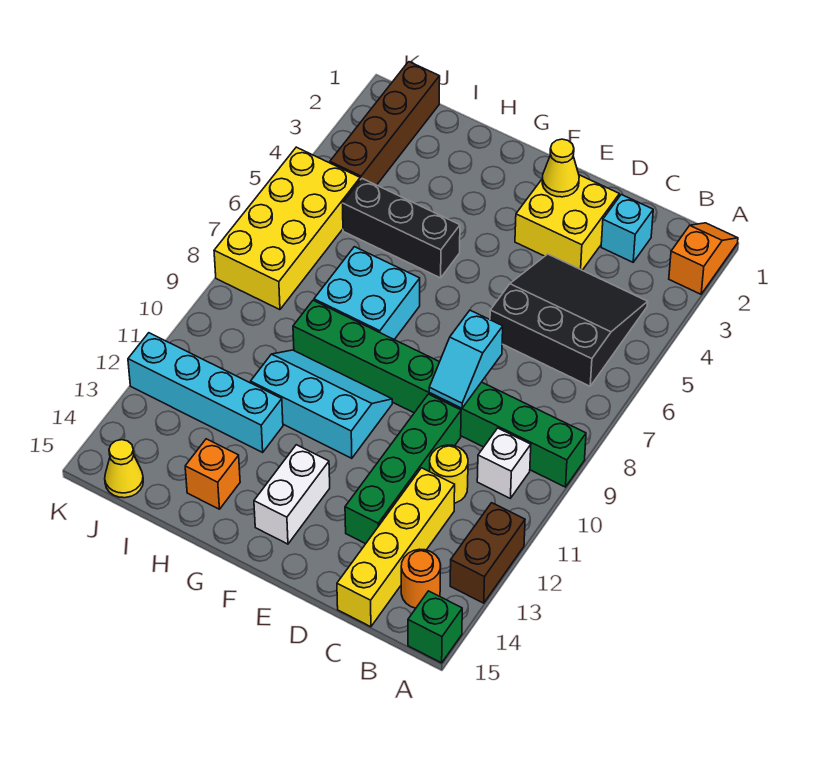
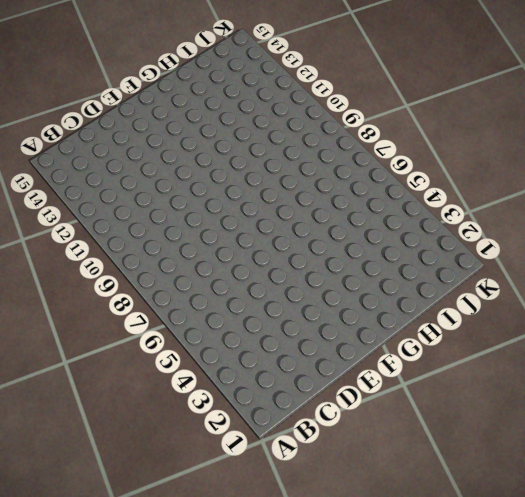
none -> orange 1x2 slope [669,223,738,294]
none -> green 1x8 brick [293,300,586,487]
none -> brown 1x2 brick [450,503,525,603]

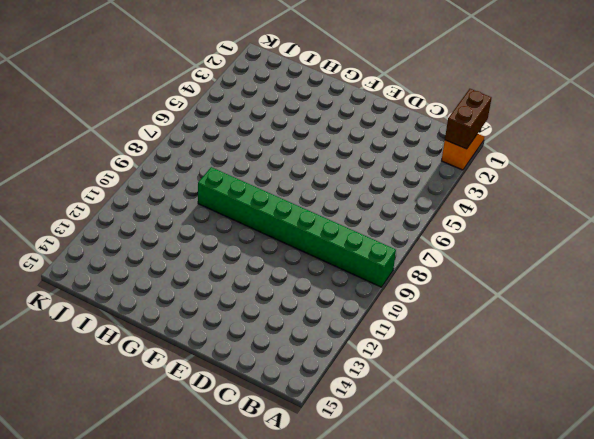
brown 1x2 brick [445,89,492,149] -> brown 1x2 brick moved to [450,503,525,603]
none -> green 1x1 brick [408,591,462,663]
none -> black 3x3 slope [490,254,648,386]
none -> white 1x1 brick [477,428,531,498]

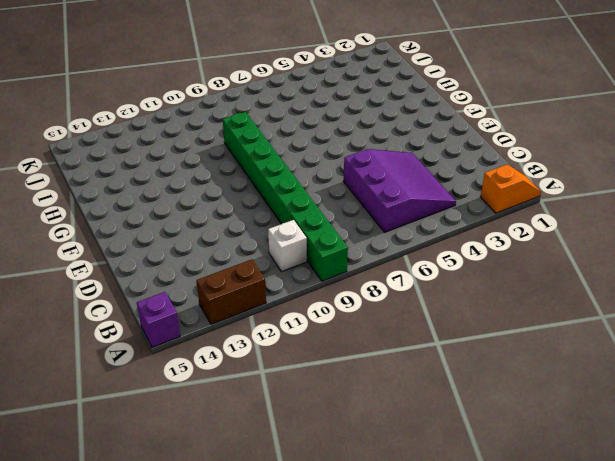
purple 1x1 brick [137,292,180,348] -> green 1x1 brick [408,591,462,663]
purple 3x3 slope [343,149,456,232] -> black 3x3 slope [490,254,648,386]
none -> orange 1x1 round brick [401,549,441,608]
none -> cyan 1x1 brick [601,195,653,262]
none -> yellow 1x1 round brick [430,445,468,503]

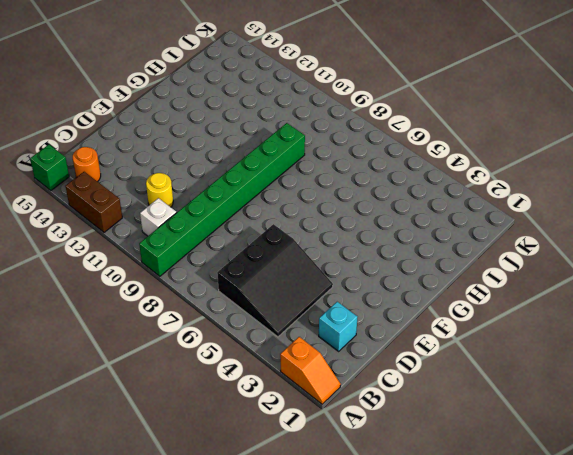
none -> yellow 1x4 brick [337,468,455,627]
none -> yellow 2x2 brick [515,175,619,270]
none -> green 1x4 brick [345,394,461,544]

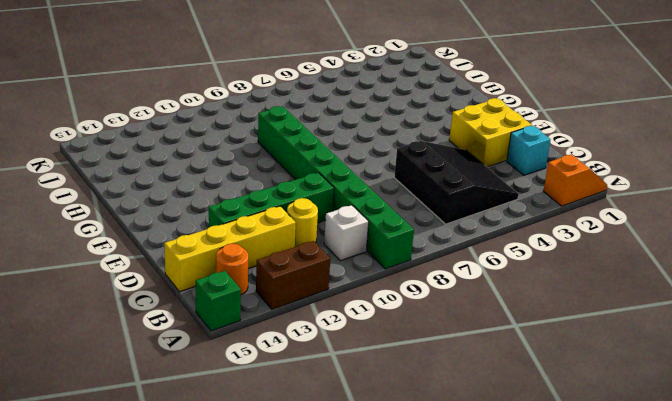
none -> cyan 2x3 slope [251,350,392,458]
none -> white 1x2 brick [254,445,330,544]
none -> black 1x3 brick [342,179,460,278]

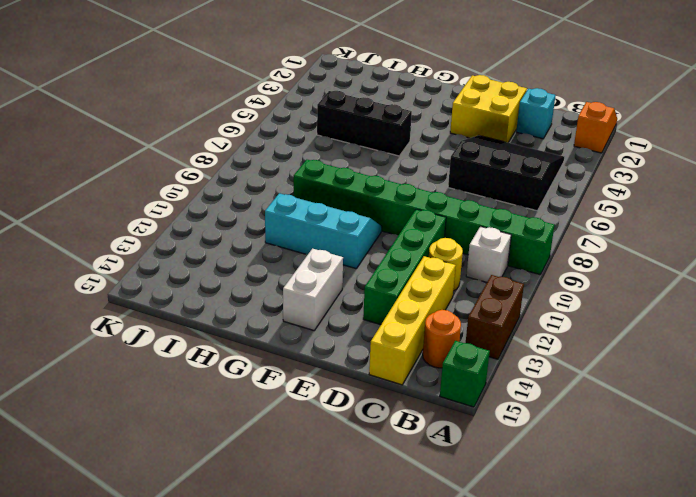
none -> cyan 2x2 brick [314,247,420,340]
none -> cyan 1x4 brick [128,333,283,452]
none -> orange 1x1 brick [185,439,240,509]

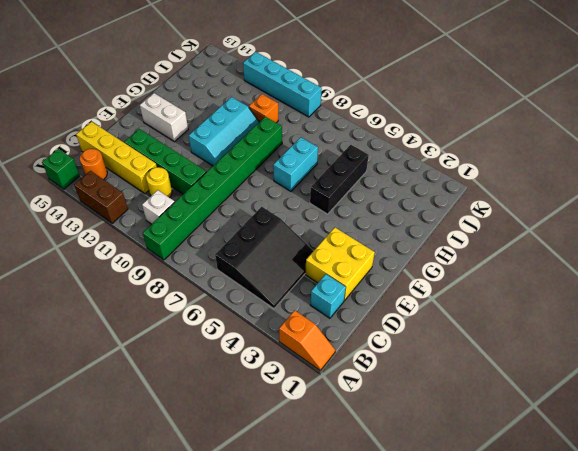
cyan 1x2 brick [273,137,318,191] -> cyan 2x2 brick [314,247,420,340]
orange 1x1 brick [249,94,278,123] -> orange 1x1 brick moved to [185,439,240,509]
cyan 1x4 brick [243,52,322,117] -> cyan 1x4 brick turned to [128,333,283,452]
none -> brown 1x4 brick [330,62,440,185]
none -> yellow 2x4 brick [214,147,360,310]
none -> yellow 1x1 cone [105,440,143,498]

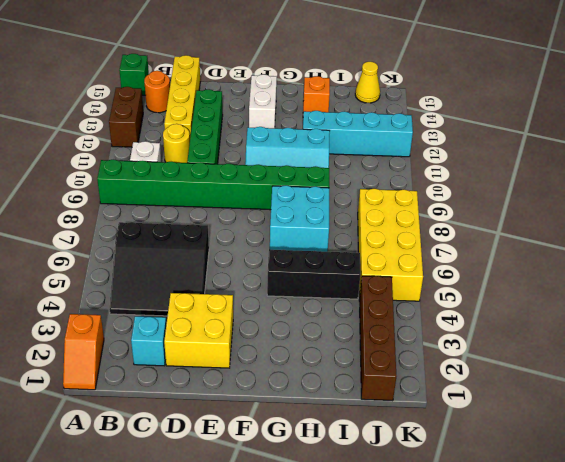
none -> cyan 1x2 slope [429,310,503,408]
none -> yellow 1x1 cone [542,139,579,197]

